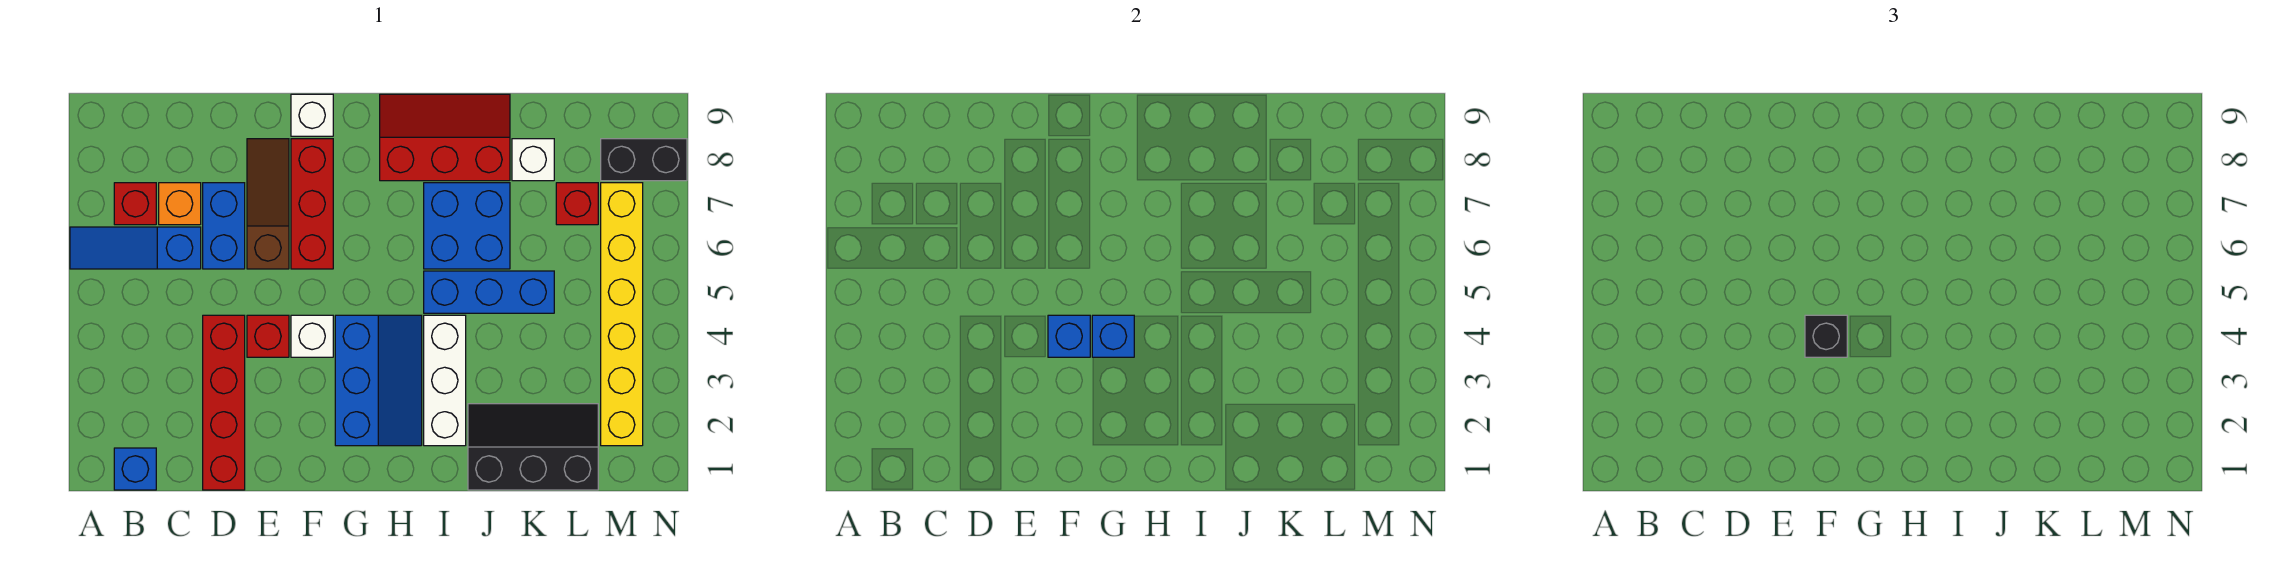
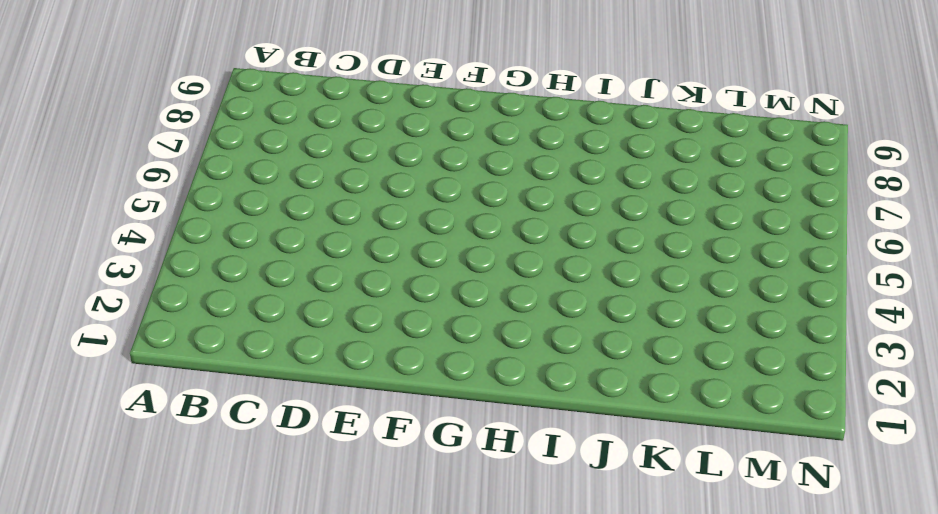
none -> blue 1x3 slope [70,227,201,269]
none -> blue 1x1 brick [114,448,156,490]
none -> red 1x1 brick [114,183,156,225]

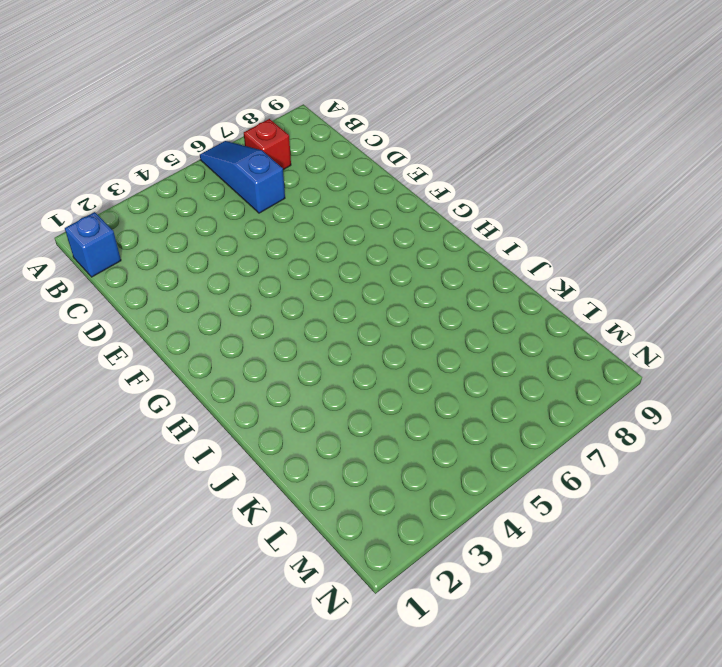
none -> orange 1x1 brick [159,183,201,225]
none -> red 1x4 brick [203,315,245,490]
none -> blue 1x2 brick [203,183,245,269]

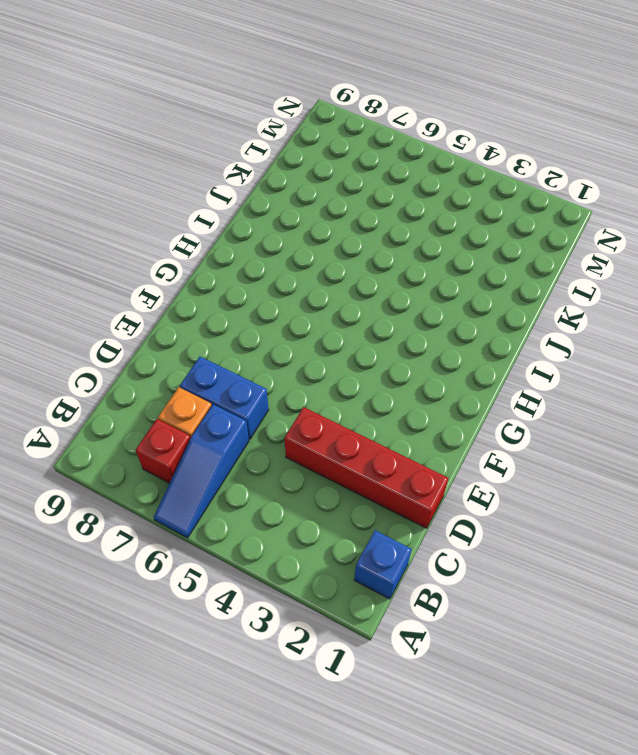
none -> red 1x1 brick [247,315,289,357]
none -> brown 1x3 slope [247,139,289,269]
none -> white 1x1 brick [291,315,333,357]

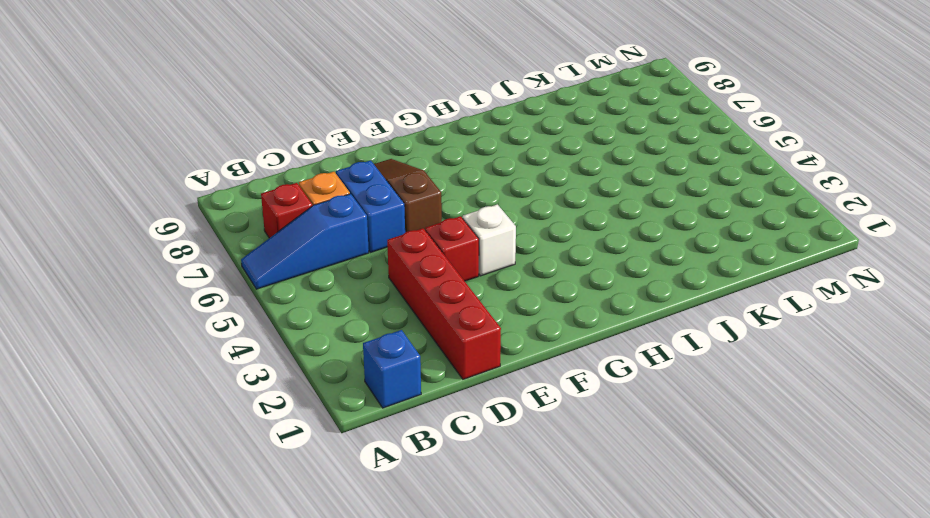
none -> red 1x3 brick [291,139,333,269]
none -> white 1x1 brick [291,94,333,136]
none -> blue 2x3 slope [335,315,422,446]

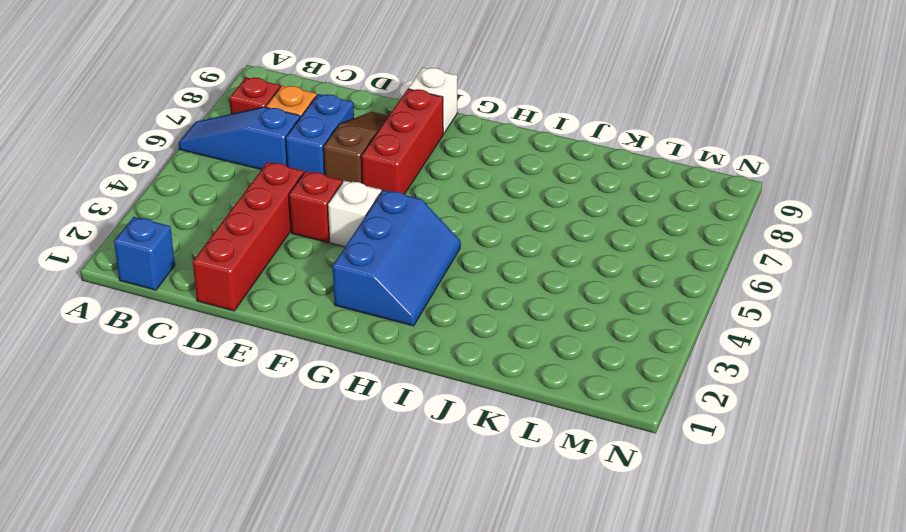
none -> red 2x3 slope [380,94,510,181]
none -> white 1x3 brick [424,315,466,446]
none -> blue 1x3 brick [424,271,554,313]

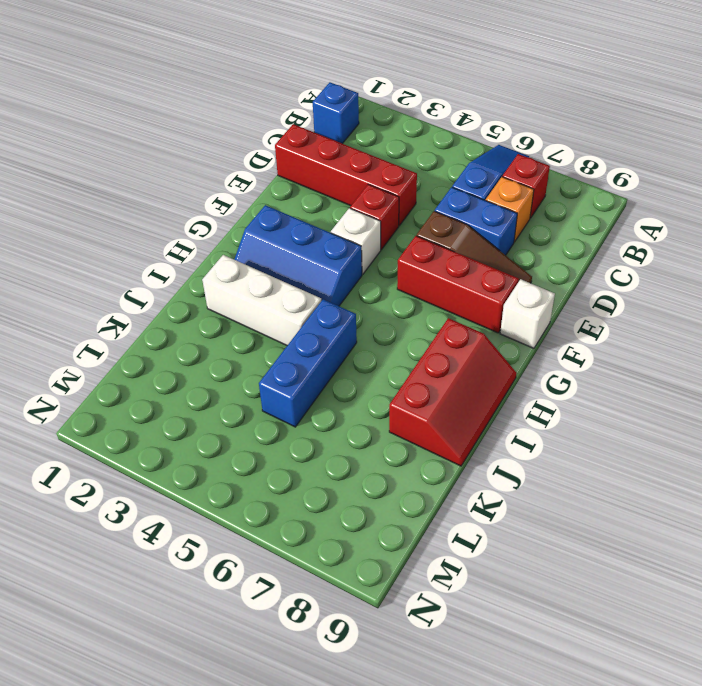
none -> blue 2x2 brick [424,183,510,269]
none -> black 2x3 slope [468,404,598,490]
none -> white 1x1 brick [512,139,554,181]

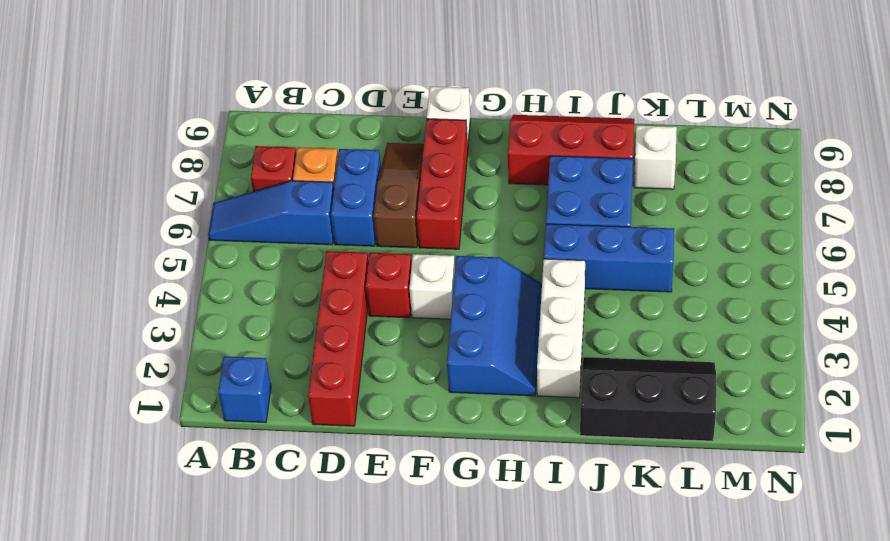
none -> red 1x1 brick [556,183,598,225]
none -> yellow 1x6 brick [601,183,643,446]
none -> black 1x2 brick [601,139,687,181]

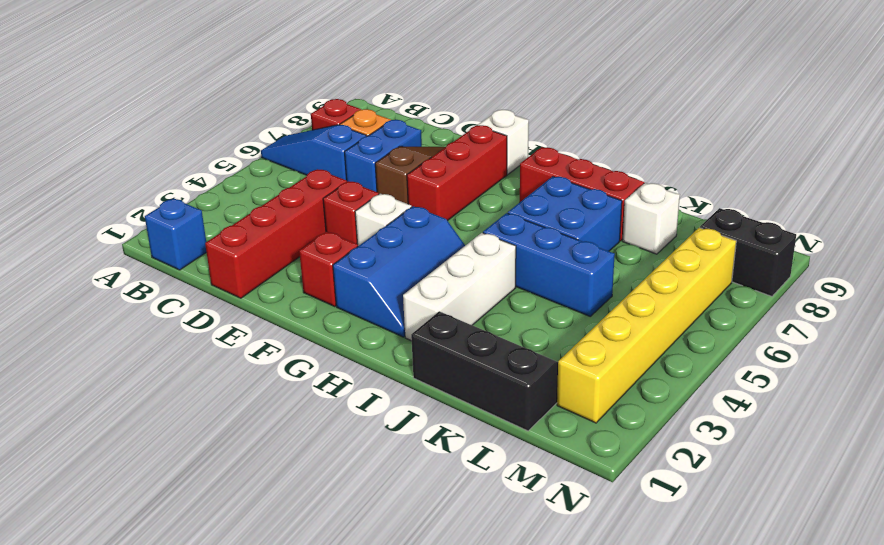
red 1x1 brick [299,232,358,306] -> red 1x1 brick moved to [556,183,598,225]
none -> blue 1x1 brick [1048,315,1090,357]
none -> blue 1x1 brick [1092,315,1134,357]
none -> black 1x1 brick [1805,315,1847,357]

